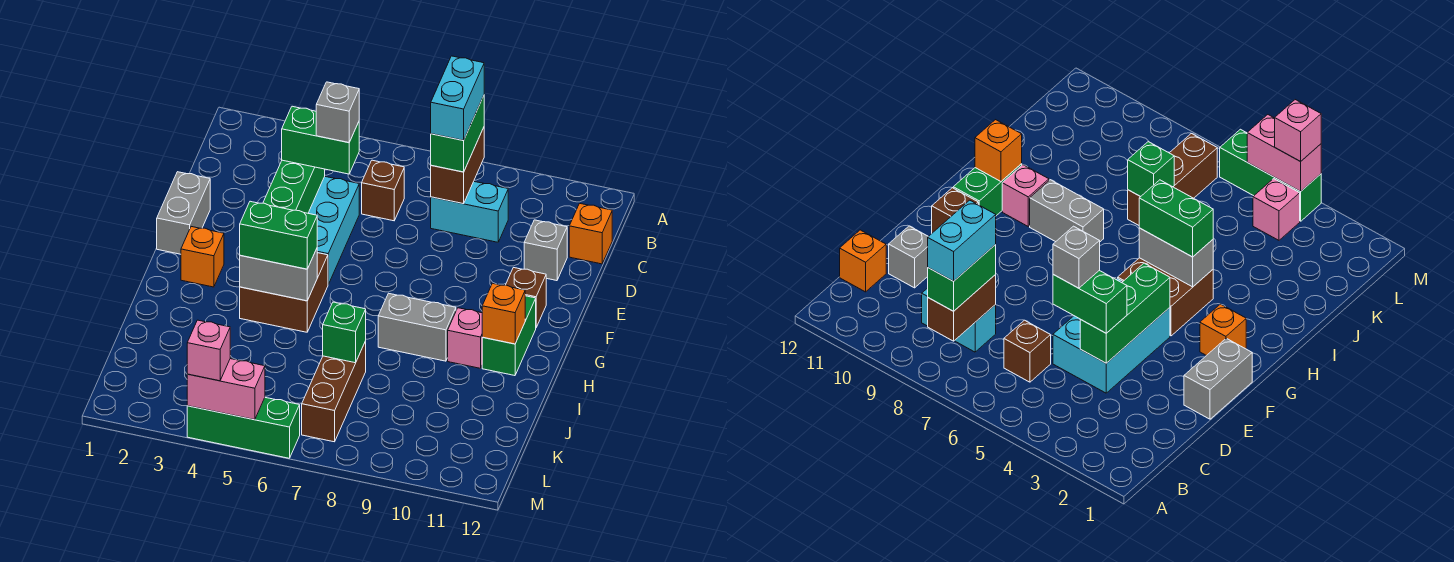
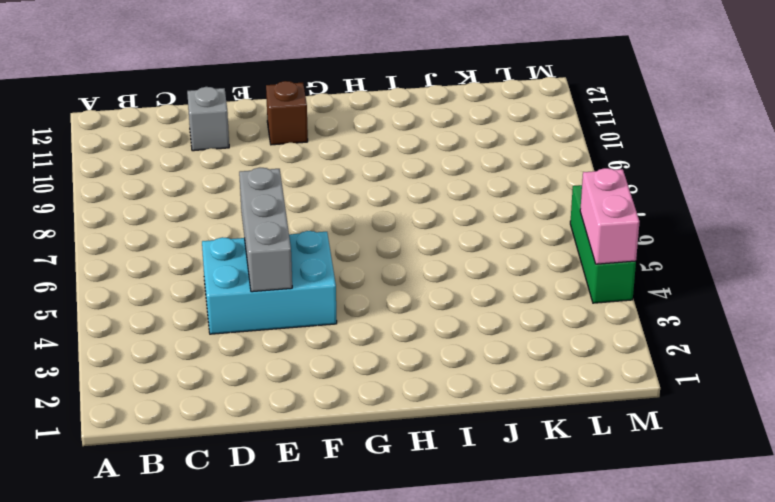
grey 1x3 brick [239,168,292,292] -> green 1x3 brick [263,160,325,213]
none -> brown 1x1 brick [362,160,404,221]
none -> cyan 1x2 brick [431,182,508,242]
none -> orange 1x1 brick [569,203,612,264]

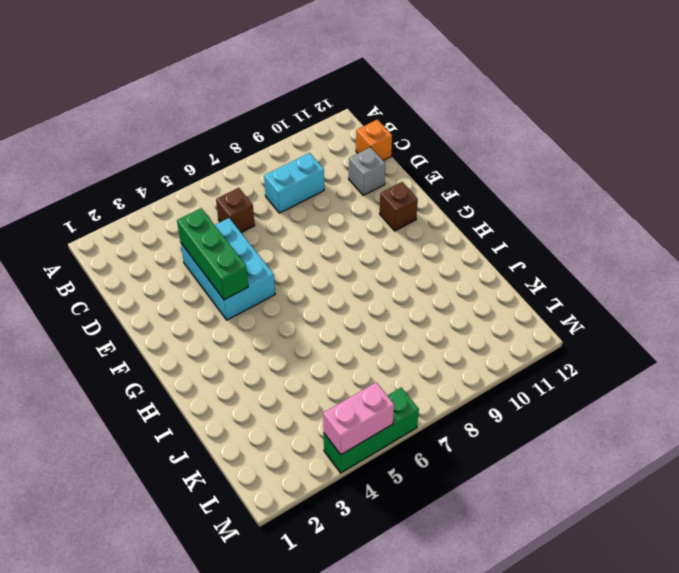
none -> grey 1x2 brick [157,172,210,254]
none -> orange 1x1 brick [181,227,224,287]
none -> brown 2x2 brick [240,253,328,332]

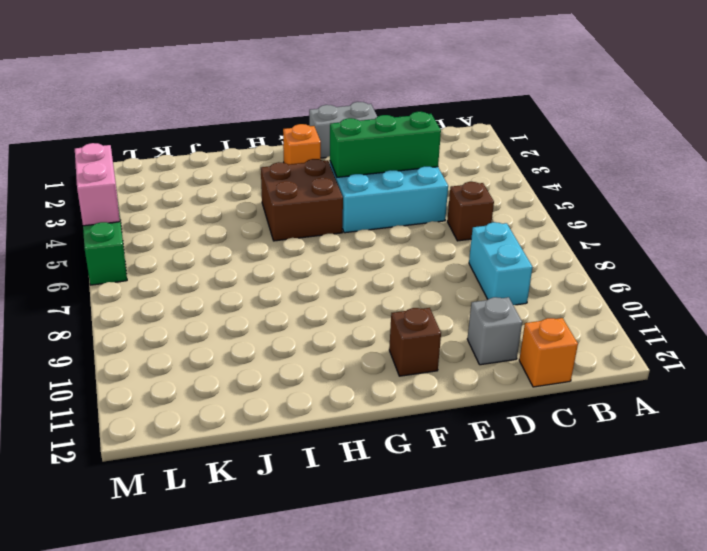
none -> green 1x2 brick [482,296,536,376]
none -> grey 1x2 brick [378,293,456,361]
none -> pink 1x1 brick [448,308,483,368]

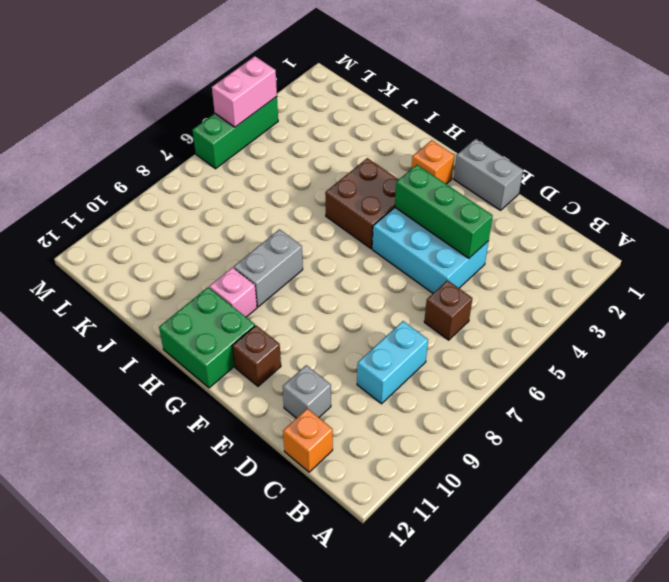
green 2x2 brick [159,287,255,388] -> green 1x2 brick [482,296,536,376]
none -> brown 1x3 brick [302,341,366,442]
none -> pink 1x1 brick [1253,179,1300,240]
none -> brown 1x2 brick [431,127,484,204]

